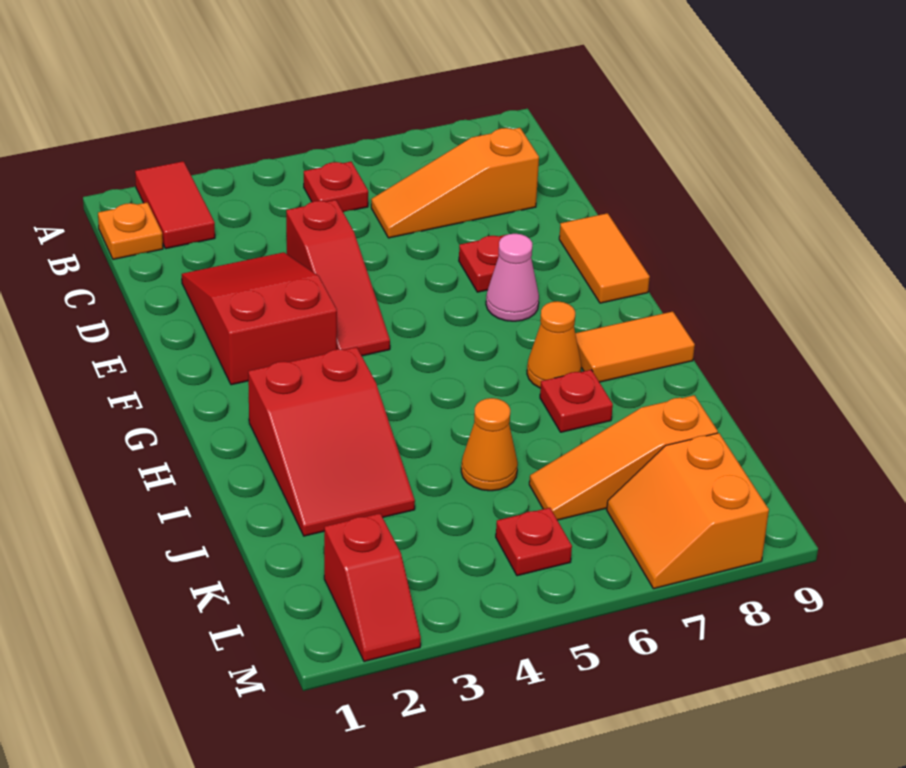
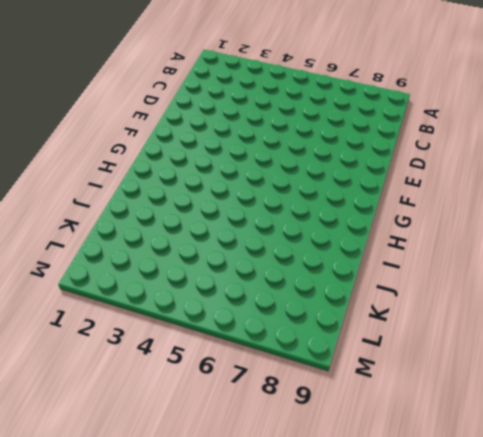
none -> red 1x2 tile [135,161,215,249]
none -> orange 1x1 plate [98,203,163,259]
none -> red 1x1 plate [304,162,368,212]

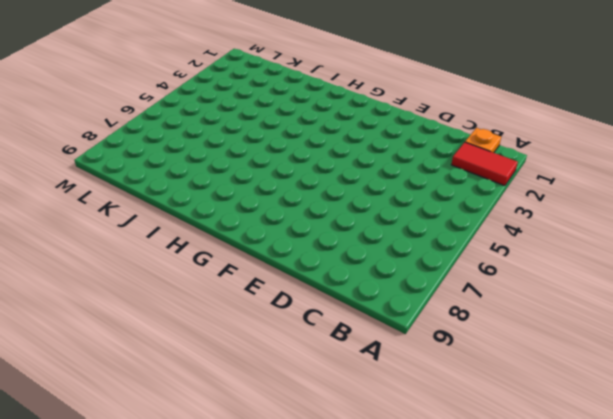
none -> red 1x1 plate [304,162,368,212]
none -> orange 1x3 slope [371,128,539,238]
none -> red 2x3 slope [182,252,337,385]

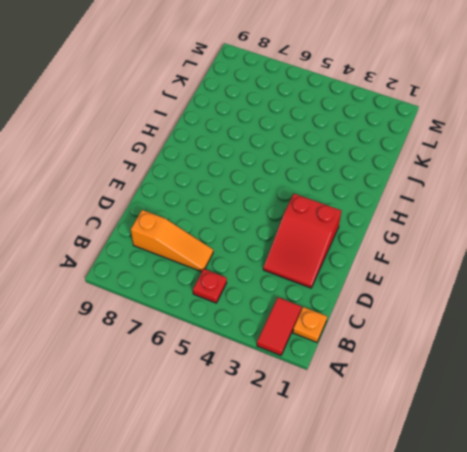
none -> red 1x3 slope [286,200,390,356]
none -> red 1x1 plate [459,234,508,292]
none -> orange 1x2 tile [559,213,650,303]

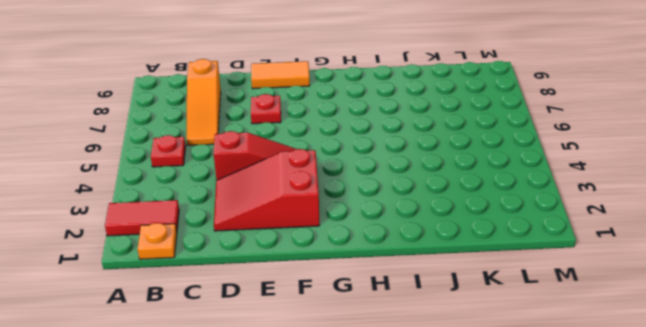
none -> pink 1x1 cone [486,234,539,321]
none -> red 2x3 slope [248,347,415,536]
none -> orange 1x1 cone [527,301,581,388]

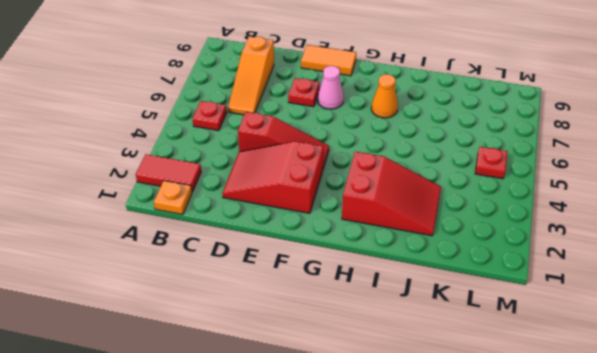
none -> orange 1x2 tile [575,312,695,382]
none -> red 1x1 plate [540,370,613,432]
none -> orange 1x1 cone [461,398,518,491]

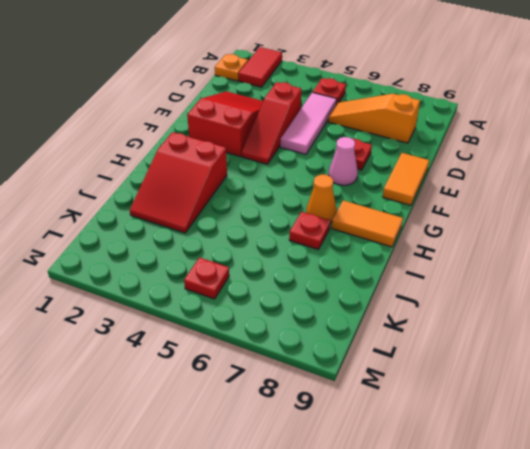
pink 1x3 tile [280,92,337,154] -> none
none -> orange 1x1 cone [461,398,518,491]
none -> orange 1x3 slope [529,395,718,520]
none -> red 1x2 slope [324,513,421,662]

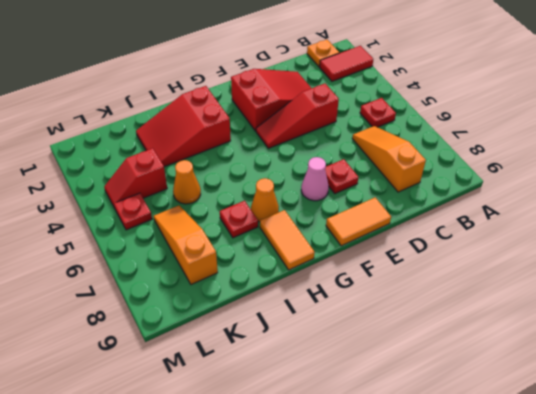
red 1x2 slope [104,148,167,208] -> red 1x2 slope moved to [324,513,421,662]
none -> orange 2x2 slope [607,433,769,589]

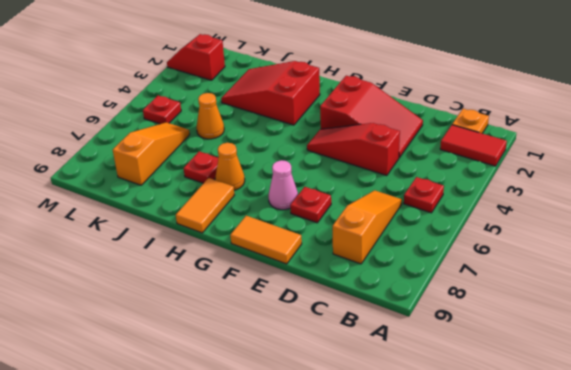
none -> orange 2x2 slope [607,433,769,589]

